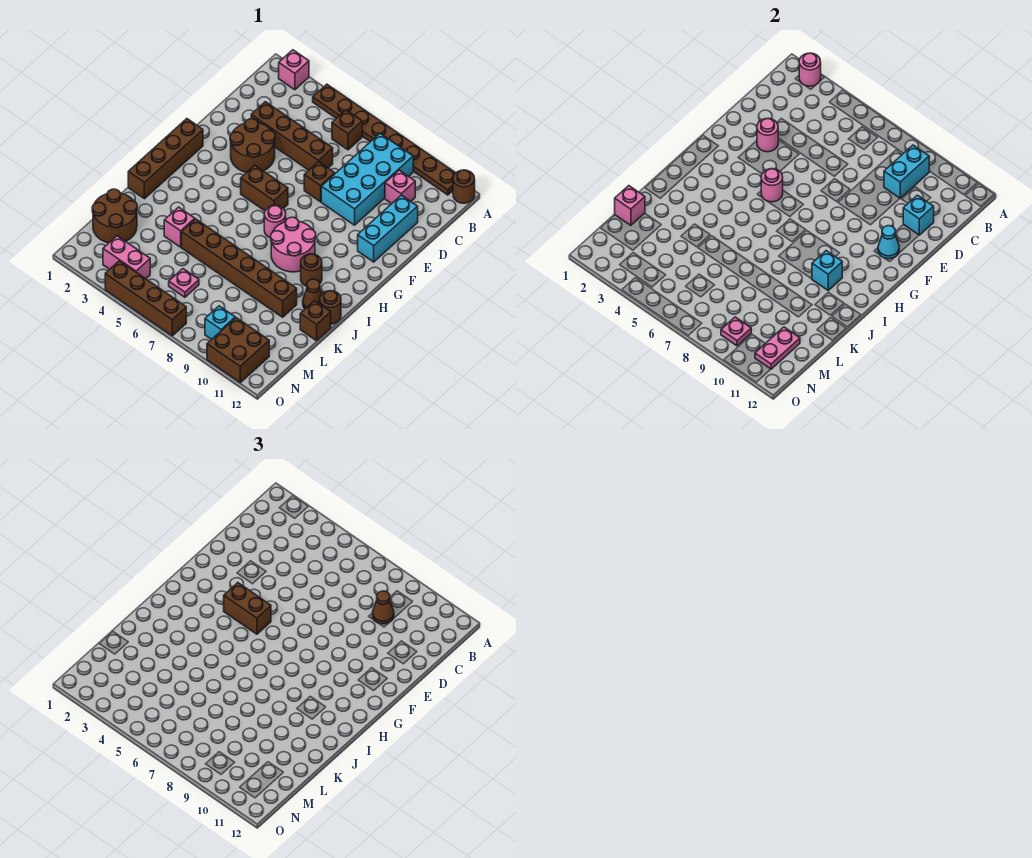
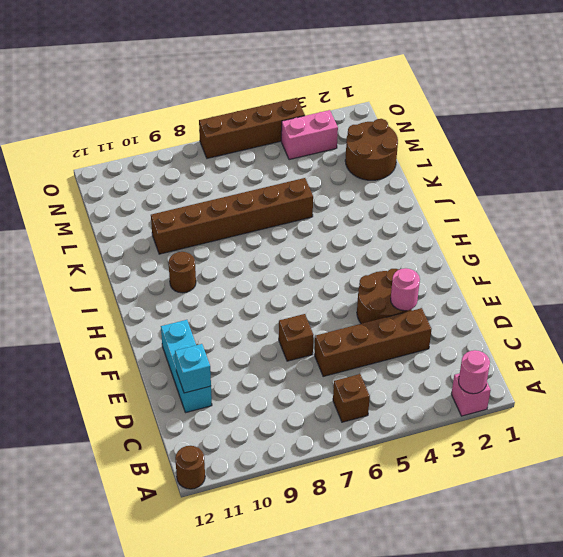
none -> brown 1x8 plate [313,84,455,195]
none -> cyan 2x4 brick [321,133,413,225]
none -> pink 1x1 brick [385,170,415,204]
none -> brown 1x4 brick [128,119,203,199]

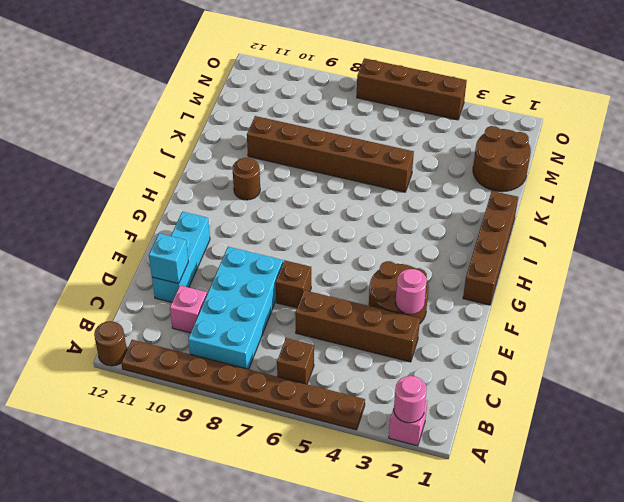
none -> brown 1x2 brick [241,165,288,211]
none -> pink 1x1 round brick [264,205,286,238]
none -> pink 2x2 round brick [271,217,316,272]
none -> brown 1x1 cone [303,279,322,309]

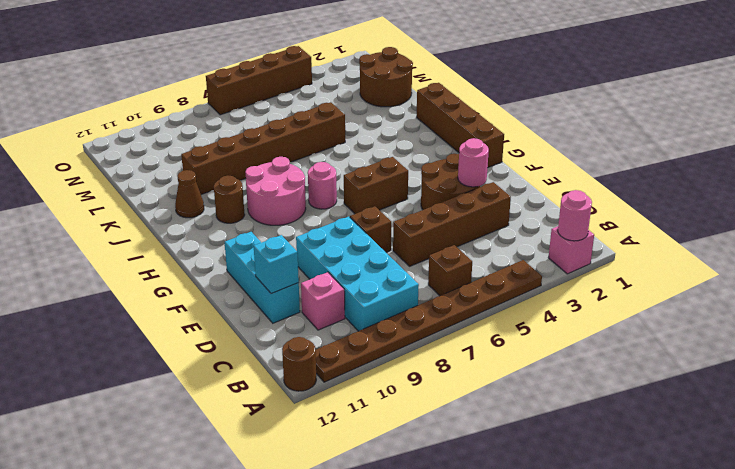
none -> brown 1x1 round brick [320,291,341,324]
none -> pink 1x1 brick [164,207,195,247]
none -> brown 1x1 brick [300,301,331,341]
none -> pink 1x1 plate [169,269,199,297]

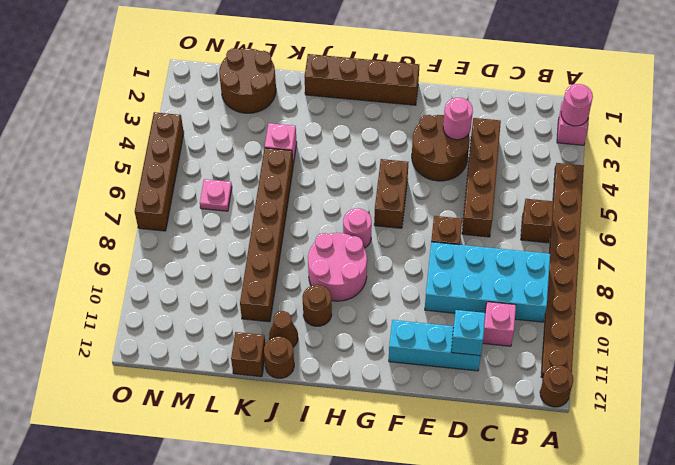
none -> pink 1x2 brick [103,236,150,279]
none -> cyan 1x1 brick [205,306,235,339]
none -> brown 2x2 brick [207,318,269,382]
none -> cyan 1x2 brick [884,145,929,198]

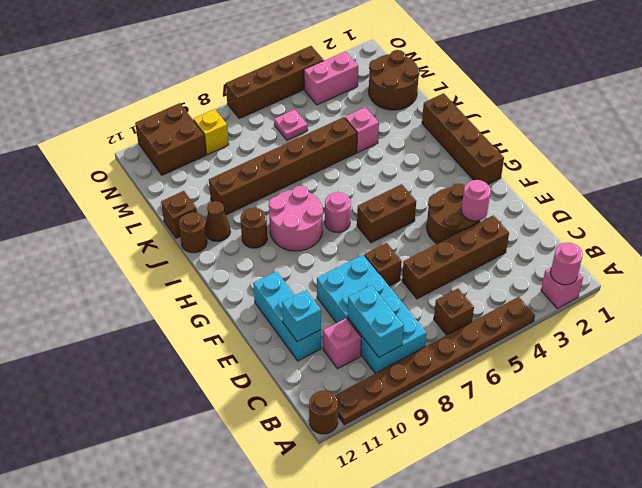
yellow 1x1 brick [193,109,229,155] -> cyan 1x1 brick [205,306,235,339]
none -> cyan 1x1 cone [878,226,899,259]
none -> pink 1x1 round brick [761,169,783,202]
none -> cyan 1x1 brick [812,251,842,290]
none -> pink 1x1 brick [615,186,645,225]

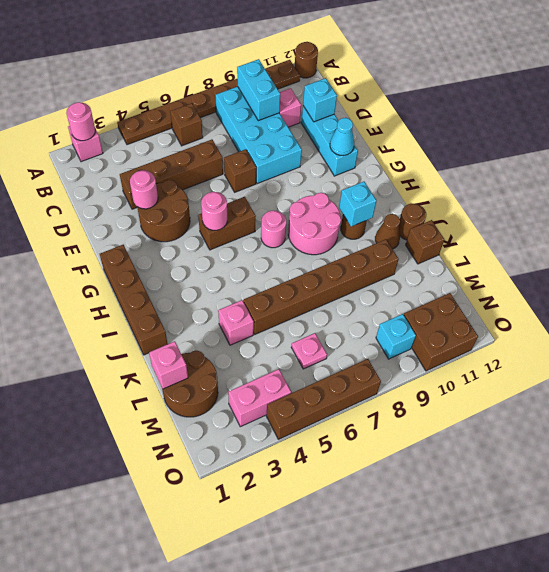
none -> pink 1x2 plate [755,327,800,369]
none -> pink 1x1 plate [721,317,751,346]
none -> brown 1x1 cone [373,591,394,624]
none -> brown 1x2 brick [224,583,271,634]

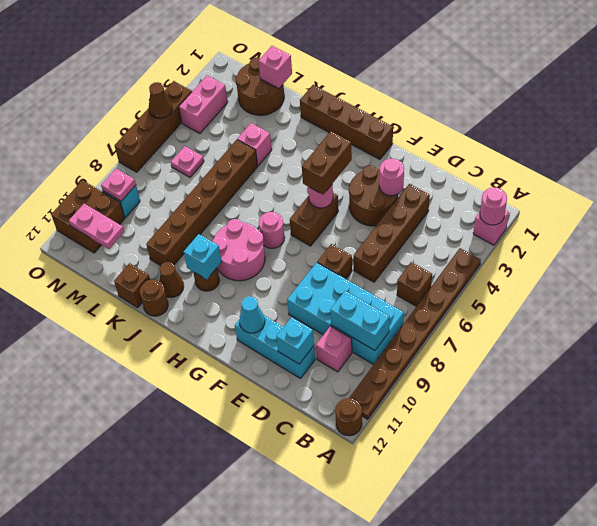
brown 1x1 cone [149,82,172,119] -> brown 1x1 cone moved to [373,591,394,624]

